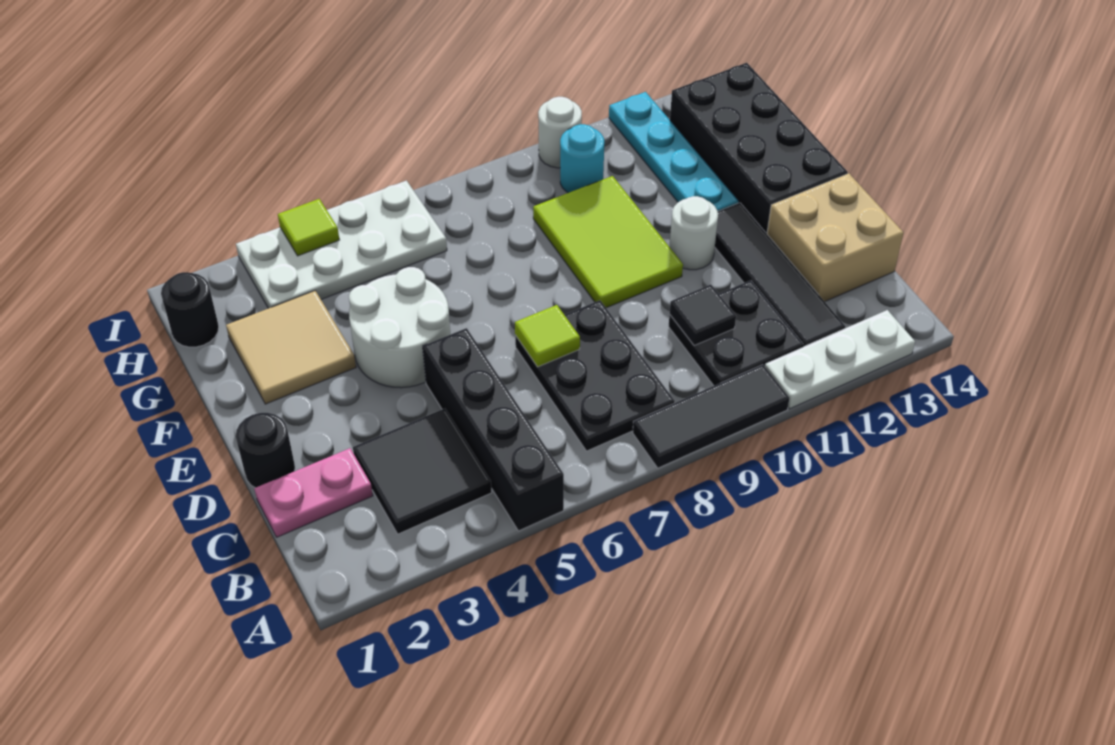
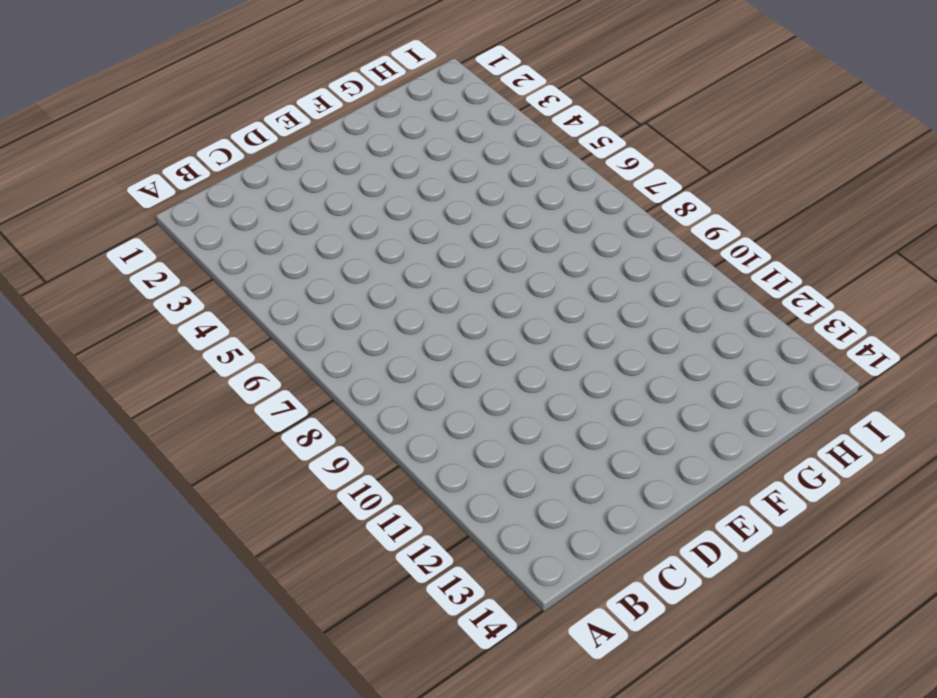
none -> black 1x4 brick [423,328,564,531]
none -> black 1x3 tile [633,365,789,468]
none -> white 1x3 plate [765,310,915,409]

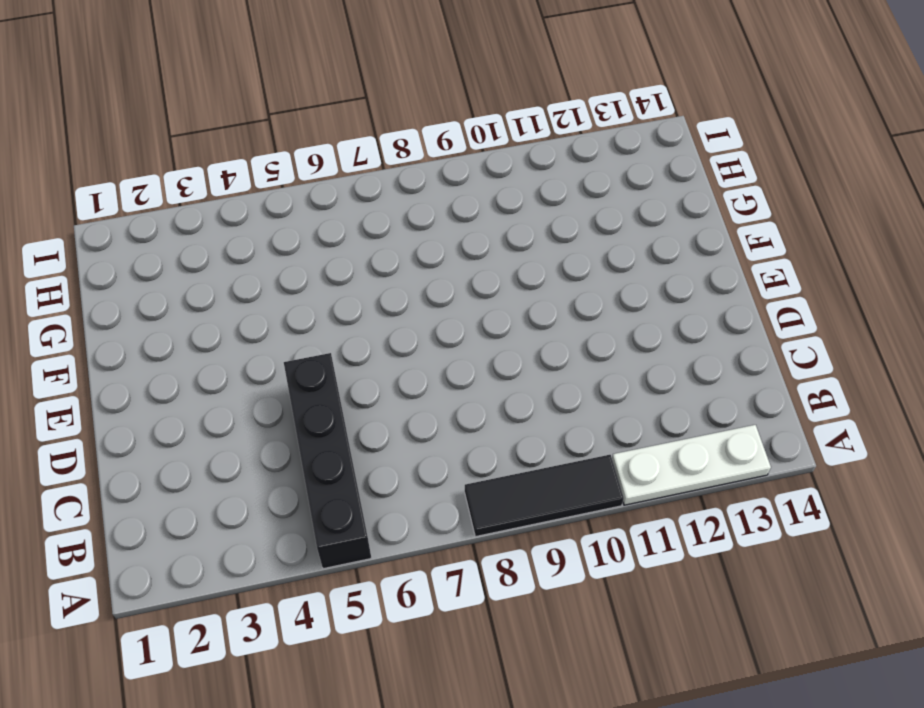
none -> black 2x2 tile [353,409,492,534]
none -> black 2x3 plate [515,300,675,451]
none -> black 2x2 plate [669,280,804,386]

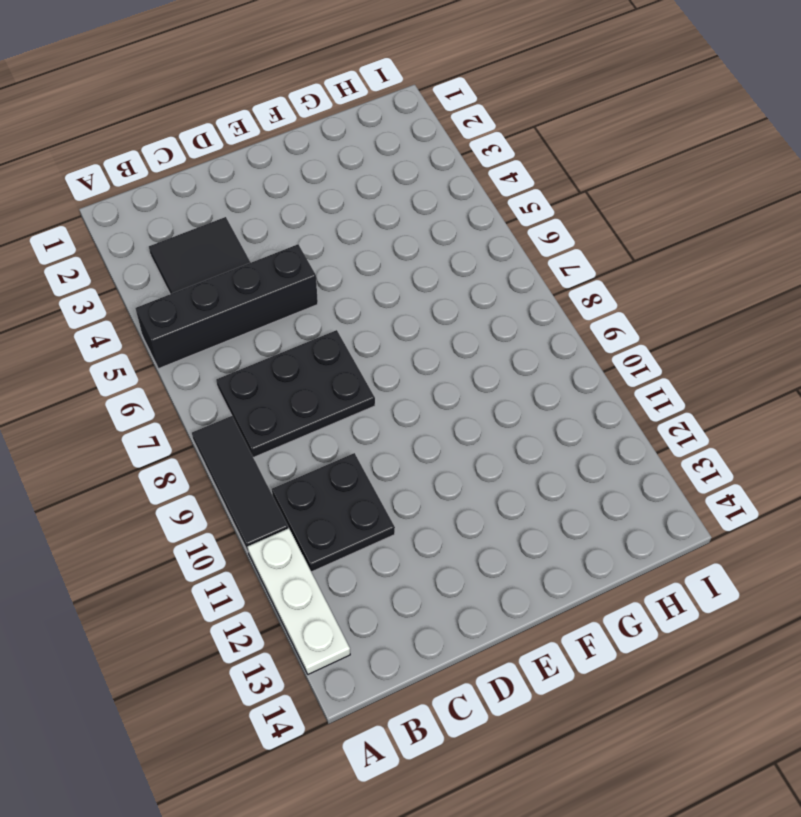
none -> black 1x4 tile [715,203,845,346]
none -> pink 1x2 plate [254,448,373,537]
none -> tan 2x2 brick [767,173,903,302]

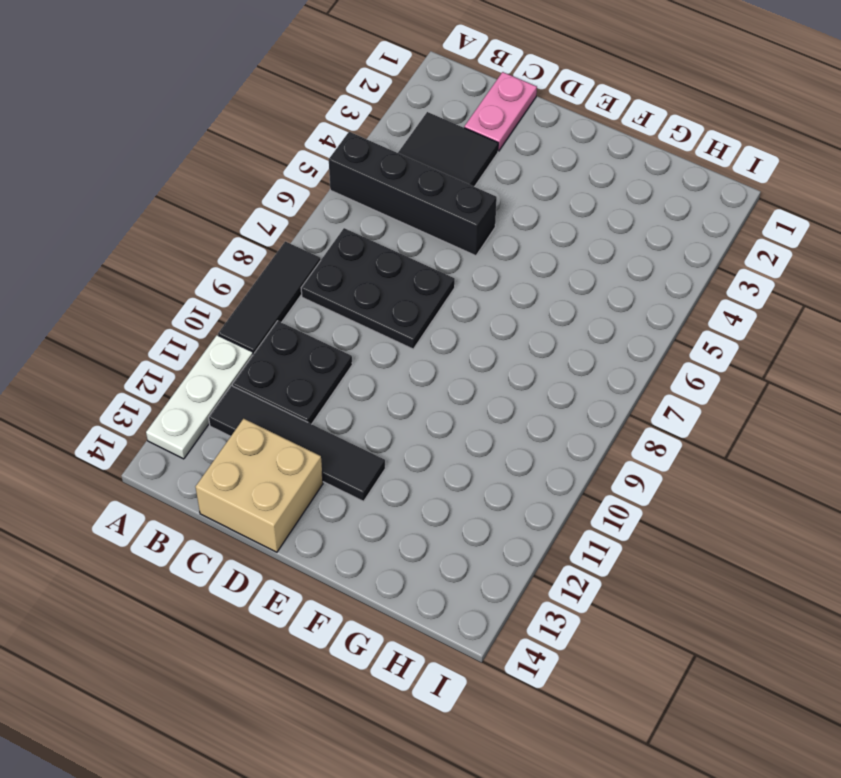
none -> black 1x1 round brick [236,413,295,488]
none -> white 2x2 round brick [349,267,450,388]
none -> lime 2x3 tile [533,176,683,308]

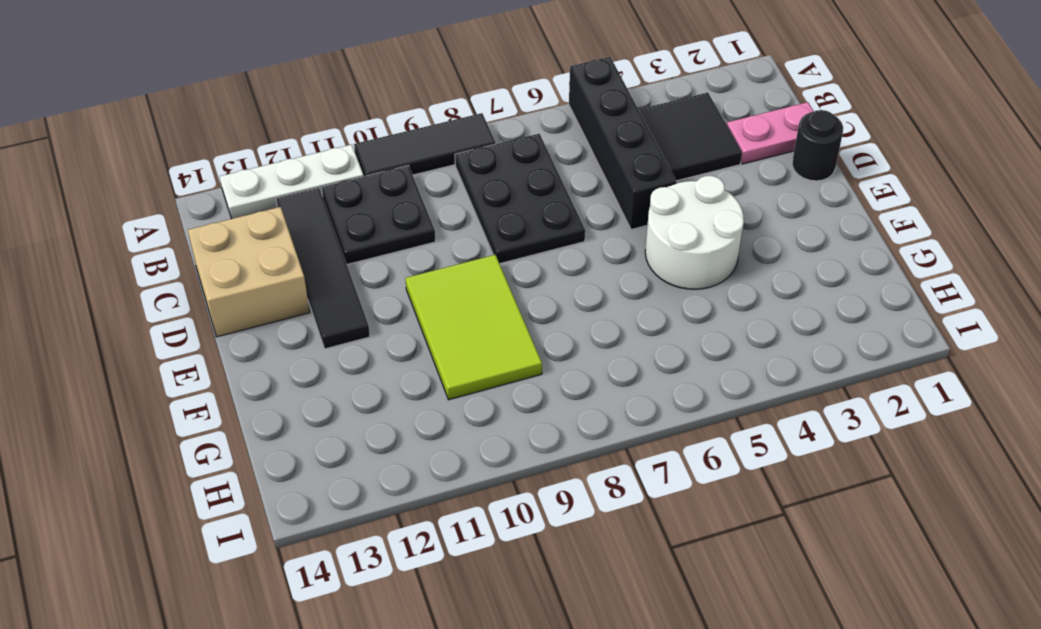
none -> white 1x1 round brick [669,196,718,270]
none -> black 2x4 brick [670,63,848,234]
none -> tan 2x2 tile [226,291,356,404]

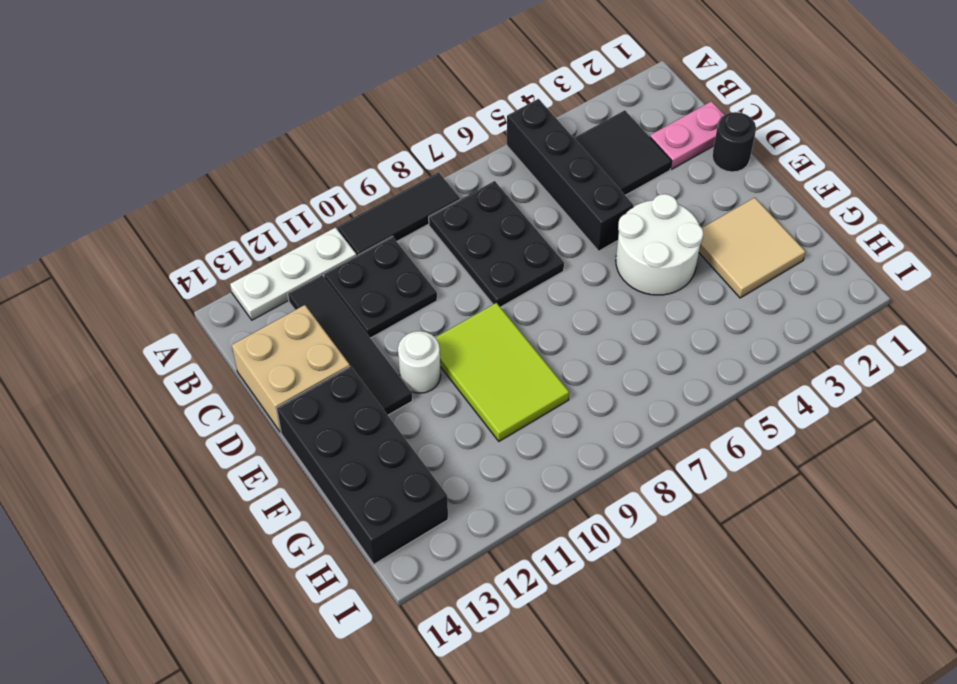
none -> cyan 1x4 plate [609,92,739,211]
none -> black 1x1 round brick [161,272,219,347]
none -> white 2x4 plate [236,181,447,308]

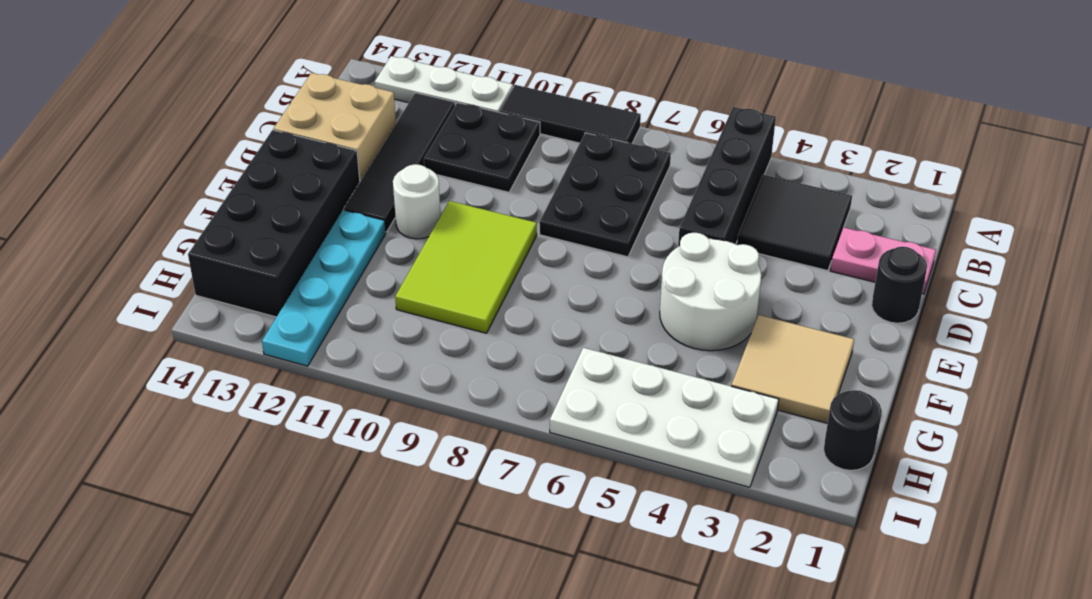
none -> cyan 1x1 round brick [560,124,604,193]
none -> white 1x1 round brick [538,97,582,168]
none -> black 1x1 tile [670,285,736,346]

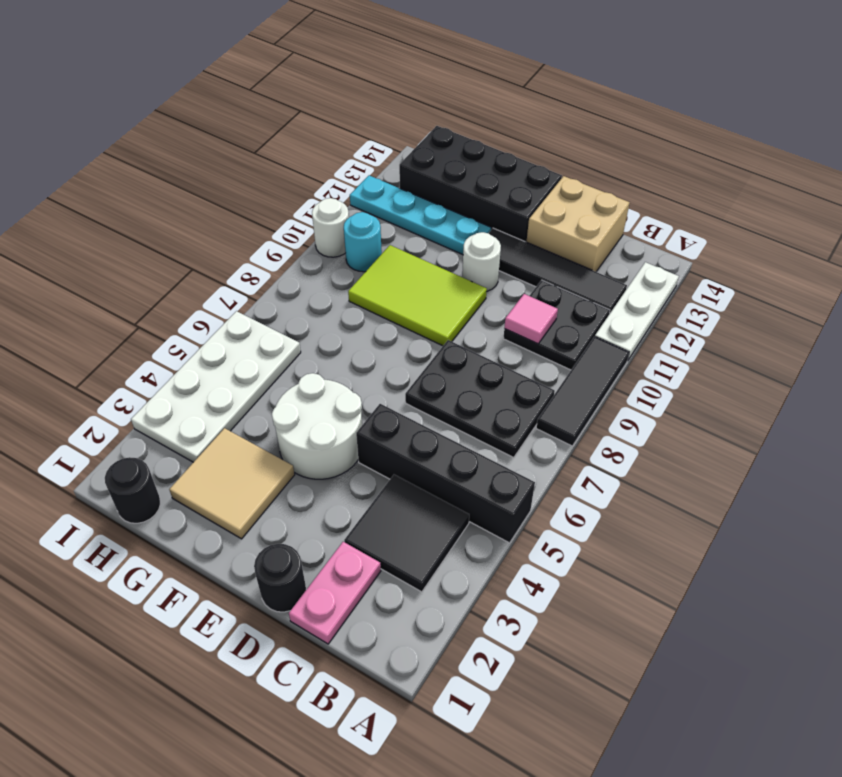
pink 1x1 tile [504,294,558,344] -> black 1x1 tile [670,285,736,346]
none -> lime 1x1 tile [515,305,580,367]
none -> lime 1x1 tile [278,199,339,256]

